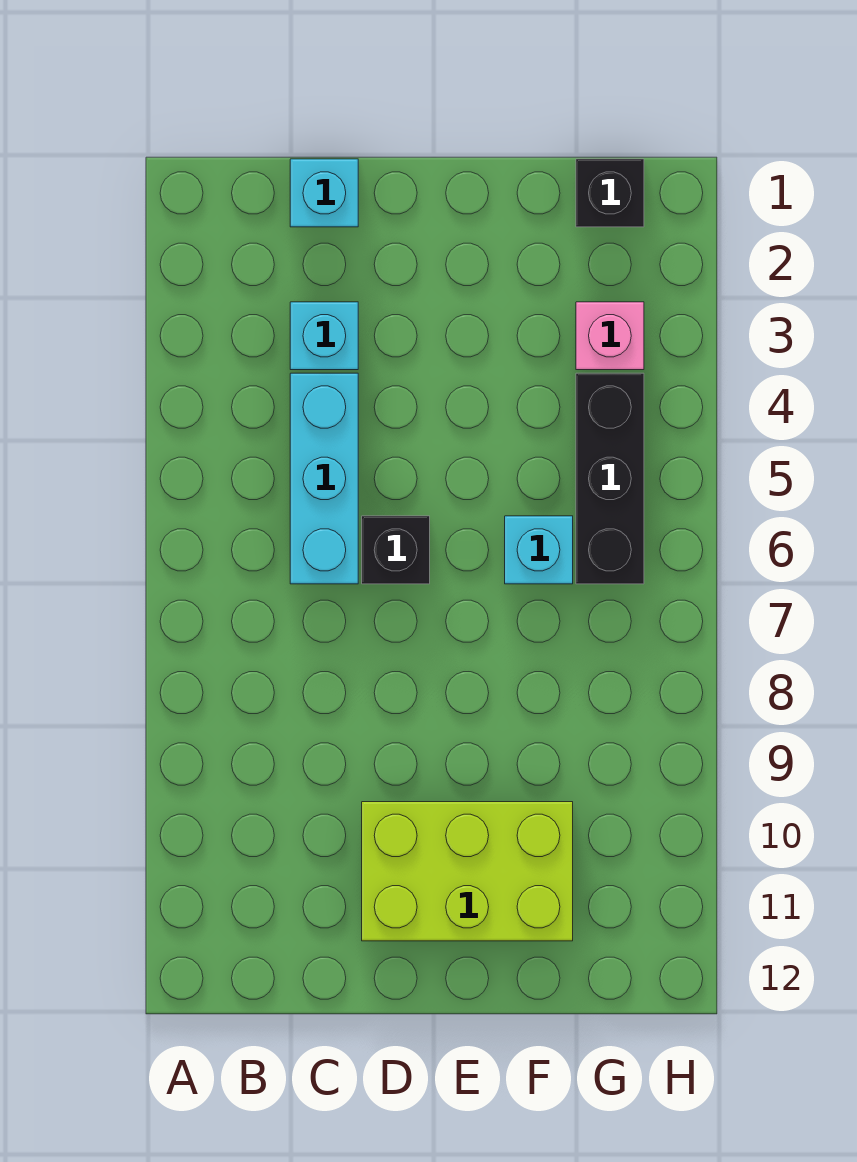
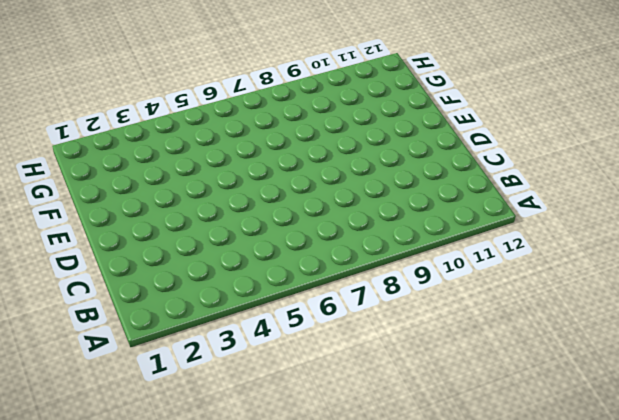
none -> cyan 1x1 brick [290,159,358,227]
none -> cyan 1x1 brick [290,302,358,370]

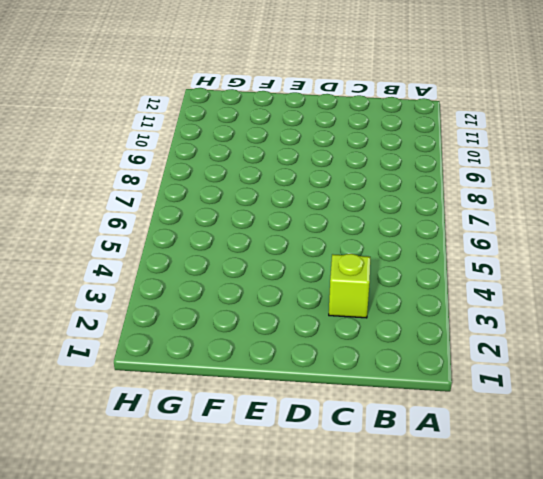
lime 1x1 brick [329,254,370,318] -> cyan 1x1 brick [290,302,358,370]
none -> cyan 1x1 brick [290,159,358,227]
none -> cyan 1x3 brick [290,373,358,584]

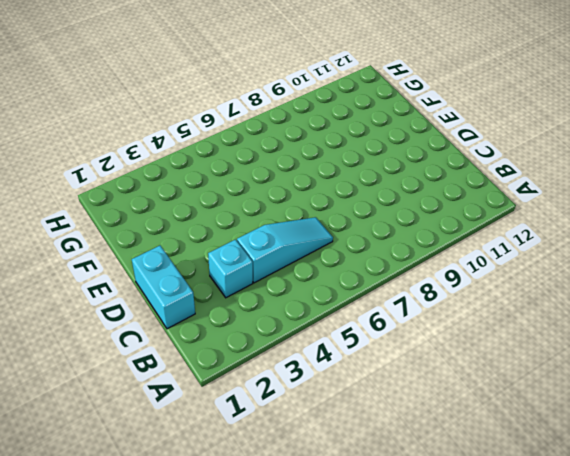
cyan 1x2 brick [131,245,195,329] -> cyan 1x1 brick [290,159,358,227]
cyan 1x3 slope [237,217,333,283] -> cyan 1x3 brick [290,373,358,584]
none -> black 1x1 brick [362,516,430,584]
none -> lime 2x3 brick [362,802,573,941]

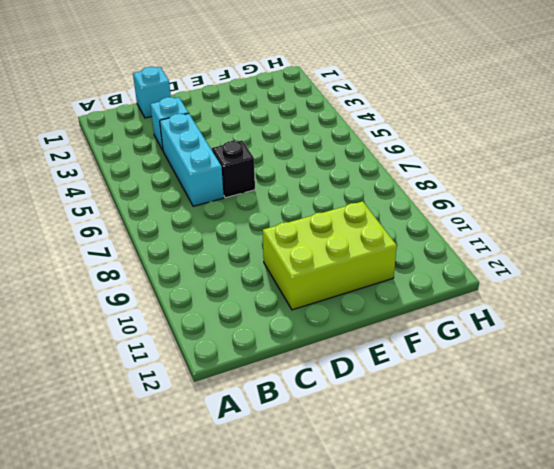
none -> cyan 1x1 brick [505,516,573,584]
none -> black 1x1 brick [576,159,644,227]

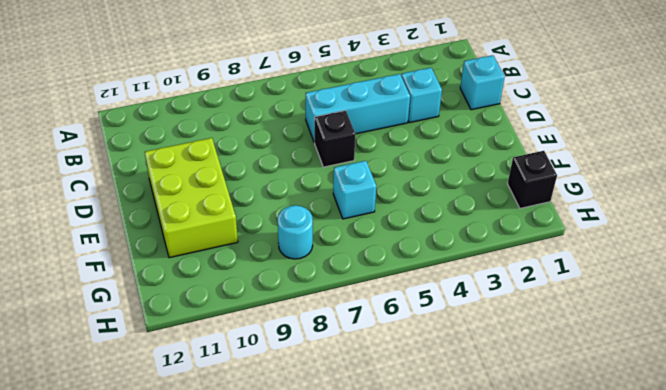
cyan 1x1 round brick [278,205,313,259] -> none
none -> pink 1x1 brick [576,302,644,370]
none -> black 1x3 brick [576,373,644,584]

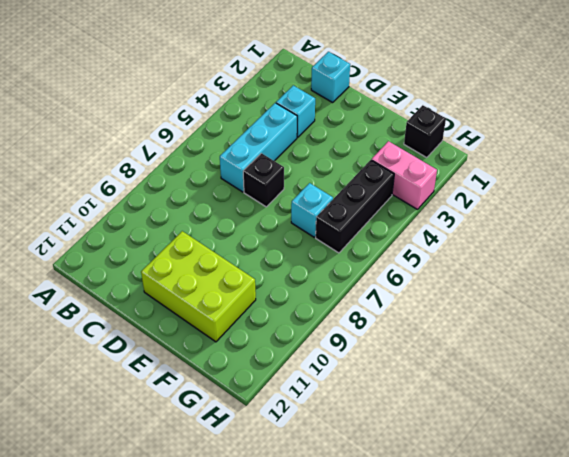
pink 1x2 brick [372,141,437,209] -> pink 1x1 brick [576,302,644,370]

